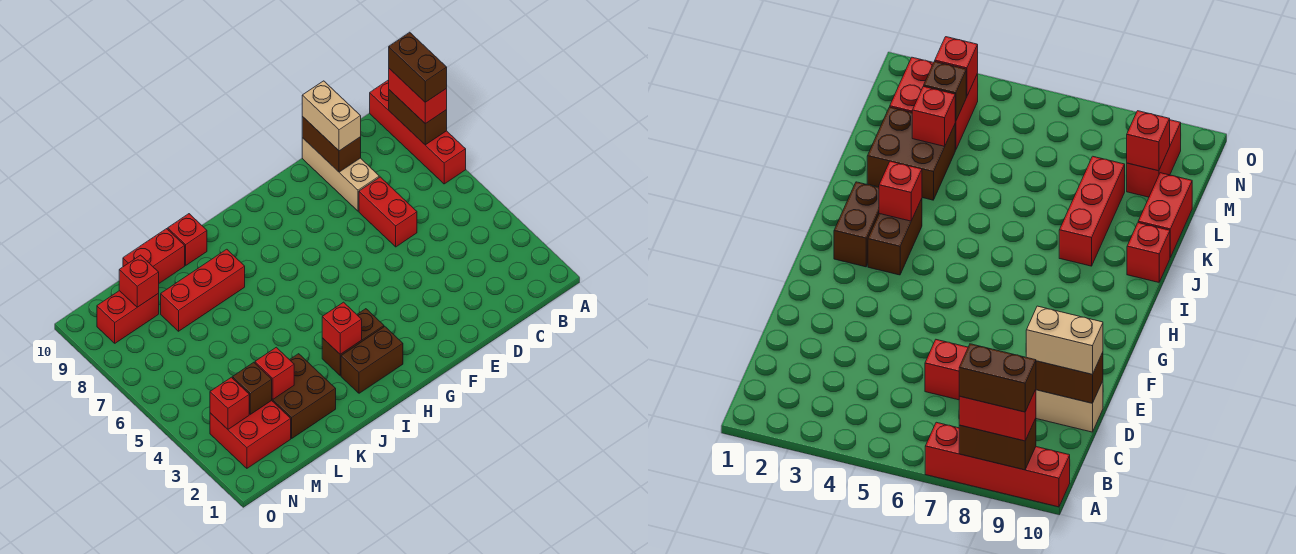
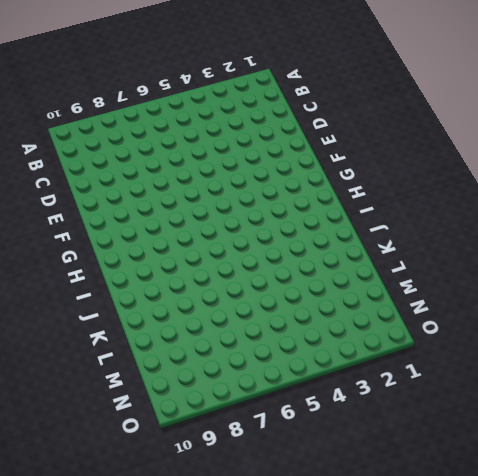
none -> red 1x4 brick [370,80,466,184]
none -> red 1x2 brick [359,177,417,247]
none -> tan 1x3 brick [302,138,379,211]

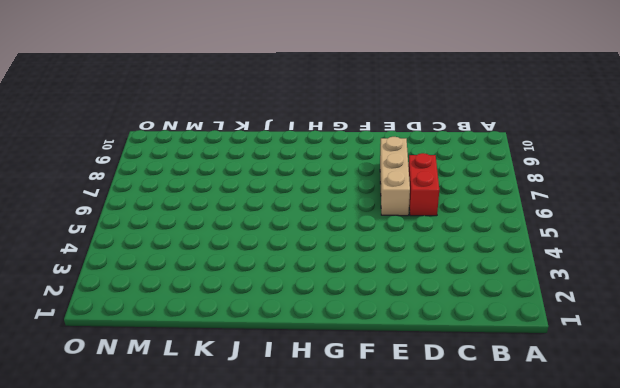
tan 1x3 brick [380,137,410,216] -> tan 1x3 brick moved to [302,138,379,211]
none -> red 1x4 brick [370,80,466,184]
none -> brown 1x2 brick [341,327,403,393]
none -> brown 1x2 brick [322,309,384,375]

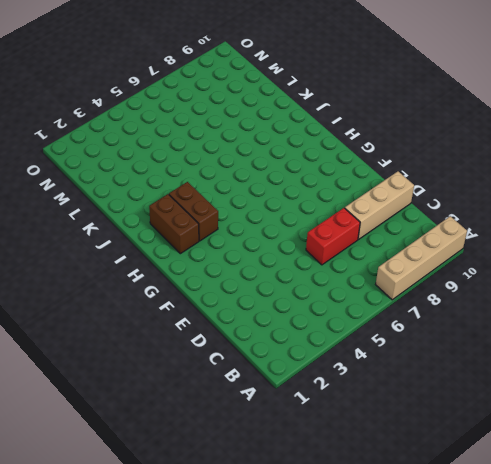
tan 1x4 brick [376,216,467,300] -> red 1x4 brick [370,80,466,184]
none -> red 1x3 brick [161,249,245,331]
none -> red 1x1 brick [168,214,207,265]
none -> brown 2x2 brick [272,354,336,438]

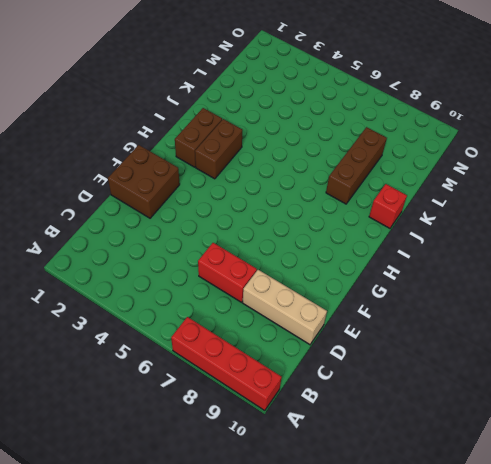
brown 2x2 brick [108,145,180,218] -> brown 2x2 brick moved to [272,354,336,438]
brown 1x3 brick [326,127,387,204] -> red 1x3 brick [161,249,245,331]
none -> red 1x2 brick [123,229,185,283]
none -> red 2x2 brick [210,401,291,468]
none -> red 1x2 brick [97,291,159,343]

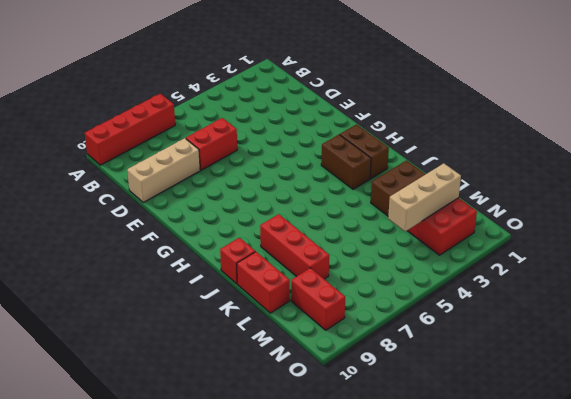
tan 1x3 brick [388,163,461,231] -> brown 1x1 brick [232,362,272,414]
none -> brown 1x2 brick [389,90,447,145]
none -> brown 1x2 brick [302,116,361,172]
none -> red 1x1 brick [322,302,362,354]

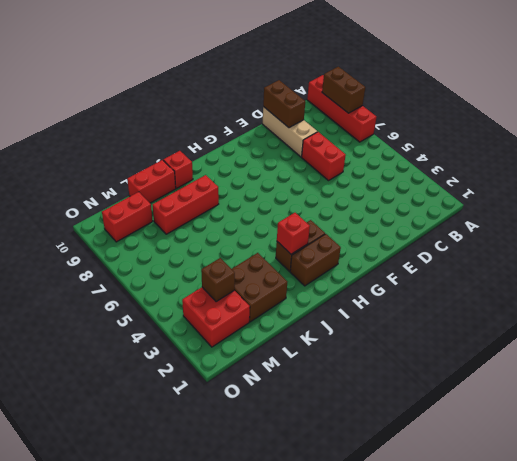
none -> red 1x1 brick [255,347,294,399]
none -> red 1x1 brick [119,255,159,307]
none -> red 1x1 brick [210,377,249,429]

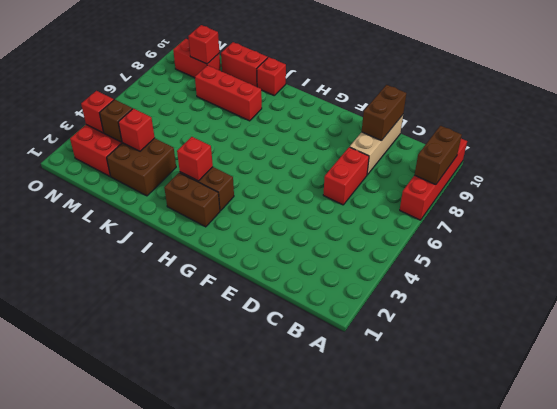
none -> red 1x2 brick [389,69,447,124]
none -> tan 1x2 brick [302,81,361,151]
none -> brown 1x2 brick [389,32,447,102]

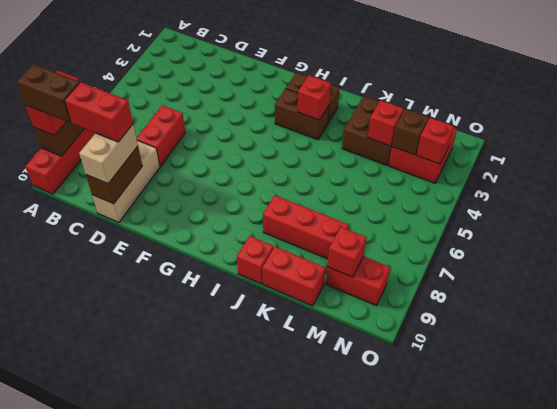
brown 1x2 brick [17,64,80,123] -> brown 1x2 brick turned to [389,32,447,102]
red 1x2 brick [65,82,133,142] -> none

